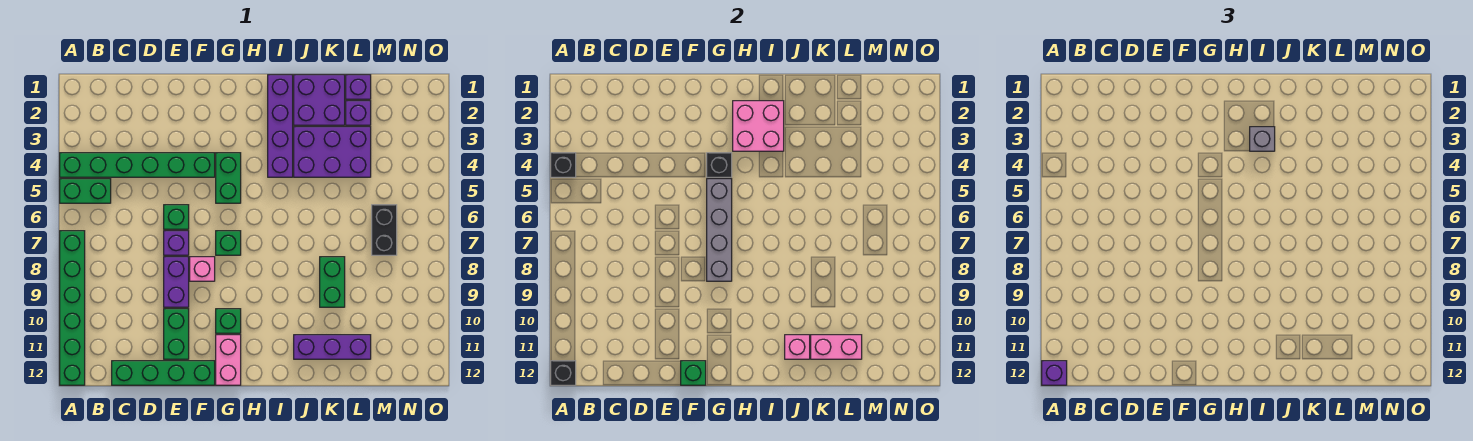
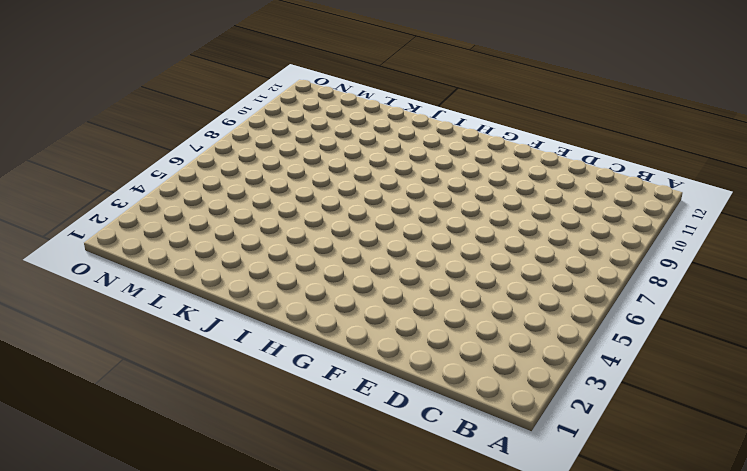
none -> green 1x6 brick [60,153,215,177]
none -> green 1x2 brick [60,179,111,203]
none -> green 1x6 brick [60,231,85,385]
none -> green 1x4 brick [112,361,215,385]

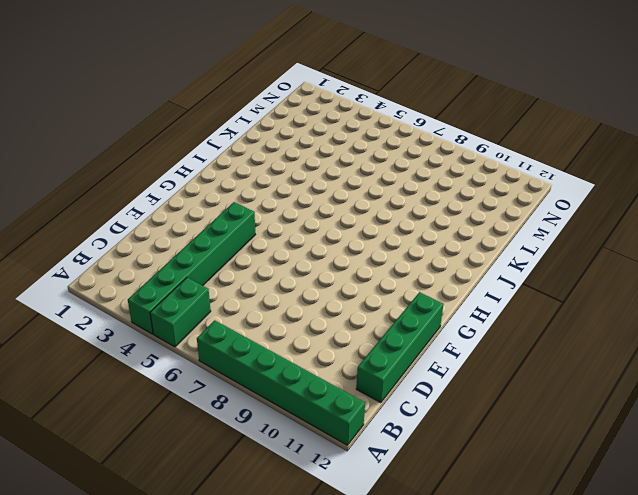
none -> green 1x1 brick [164,205,189,229]
none -> purple 1x1 brick [164,231,189,255]
none -> purple 1x2 brick [164,257,189,307]
none -> green 1x2 brick [164,309,189,359]

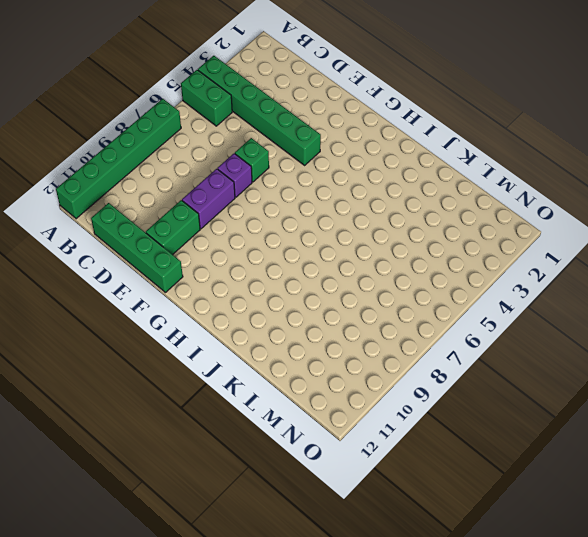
none -> pink 1x1 brick [190,257,215,281]
none -> green 1x2 brick [216,153,241,203]
none -> green 1x1 brick [216,231,241,255]
none -> green 1x1 brick [216,309,241,333]

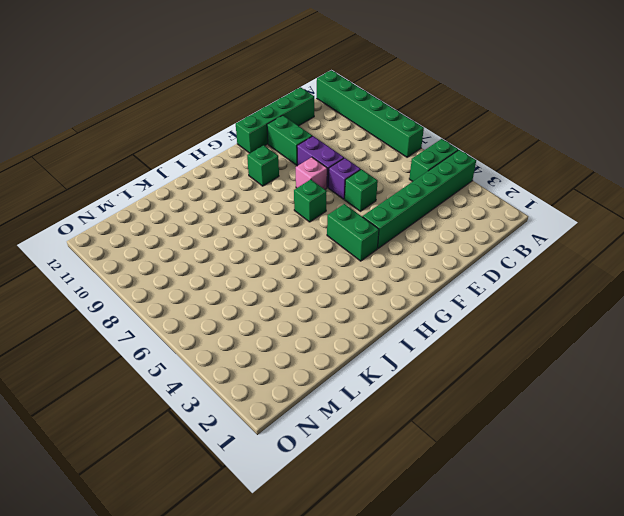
none -> pink 1x2 brick [216,335,241,385]
none -> purple 1x4 brick [268,75,293,177]
none -> purple 2x2 brick [294,75,345,125]
none -> purple 2x3 brick [294,127,371,177]

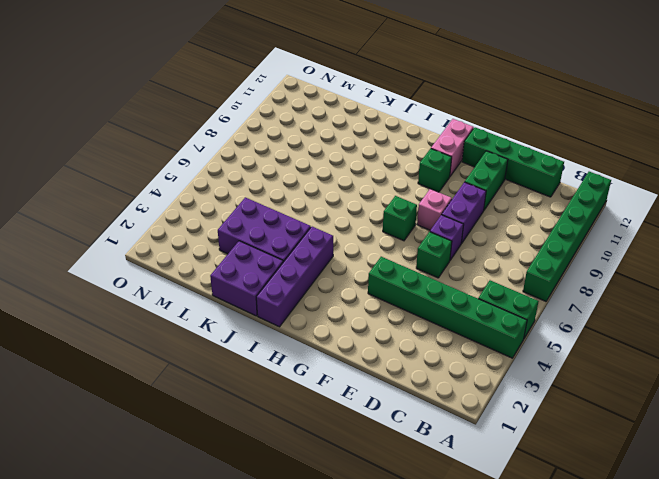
none -> green 1x2 brick [216,153,241,203]
none -> purple 1x3 brick [294,335,371,359]
none -> green 1x2 brick [320,257,345,307]
none -> purple 1x1 brick [346,75,371,99]

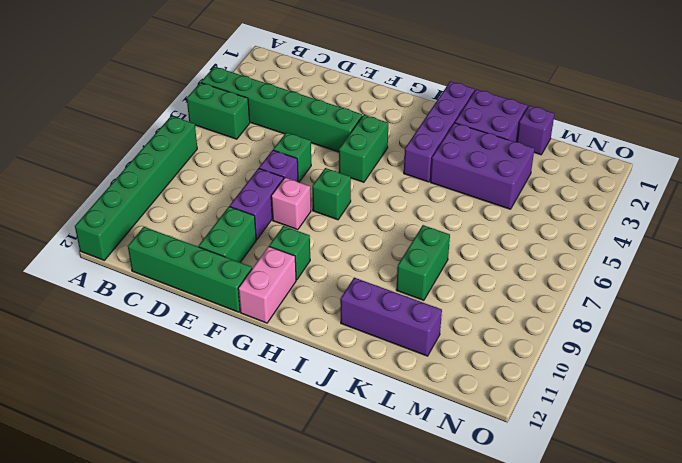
none -> purple 1x1 brick [346,101,371,125]
none -> black 1x2 brick [372,205,397,255]
none -> black 1x1 brick [551,153,576,177]
none -> black 1x1 brick [551,361,576,385]

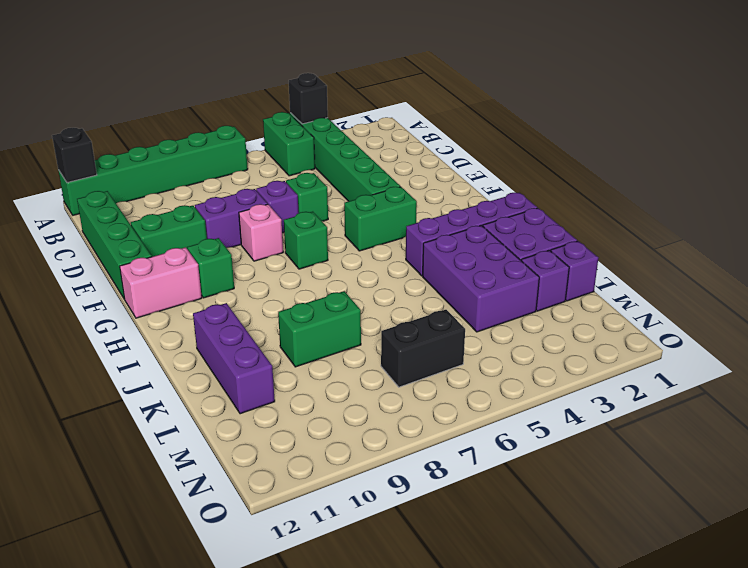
none -> green 1x1 brick [681,361,706,385]
none -> black 1x1 brick [707,153,732,177]
none -> grey 1x4 brick [707,179,732,281]
none -> pink 2x2 brick [733,101,784,151]

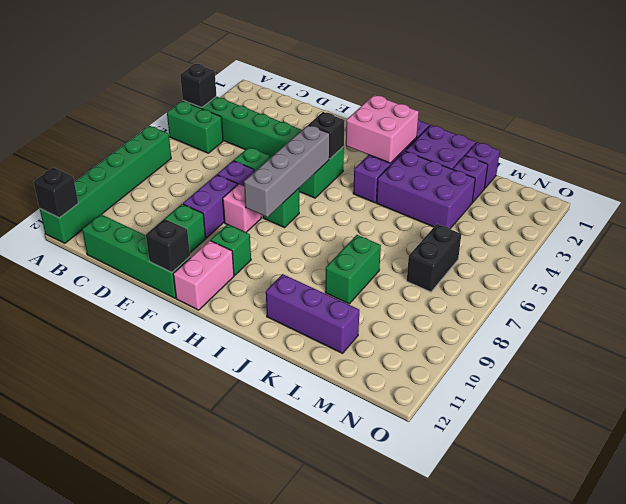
black 1x1 brick [146,219,190,273] -> green 1x1 brick [681,361,706,385]
none -> pink 1x1 brick [785,335,810,359]
none -> pink 1x2 brick [811,335,862,359]
none -> purple 1x1 brick [1042,361,1067,385]
none -> grey 1x1 brick [1250,127,1275,151]

